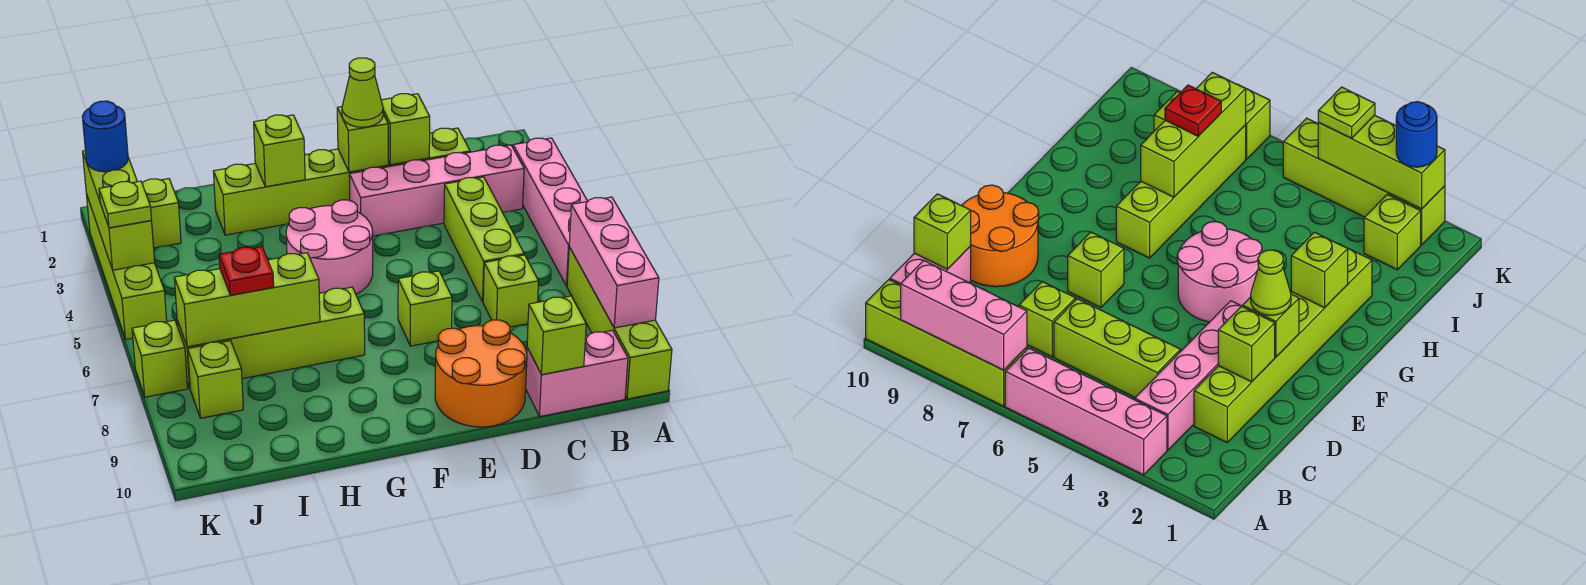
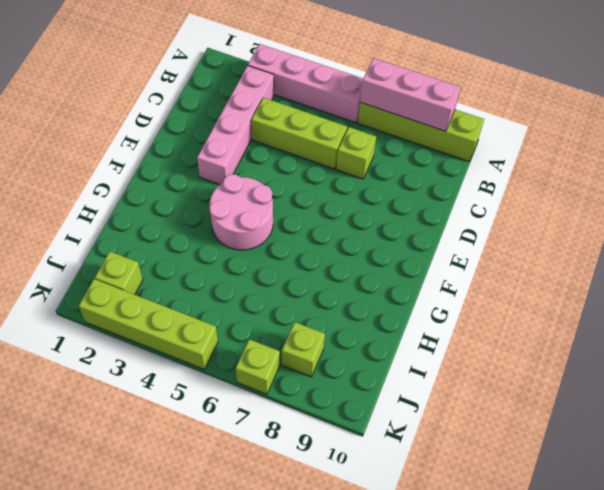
none -> pink 1x2 brick [526,330,628,416]
none -> lime 1x6 brick [214,128,470,235]
none -> orange 2x2 round brick [435,320,527,427]

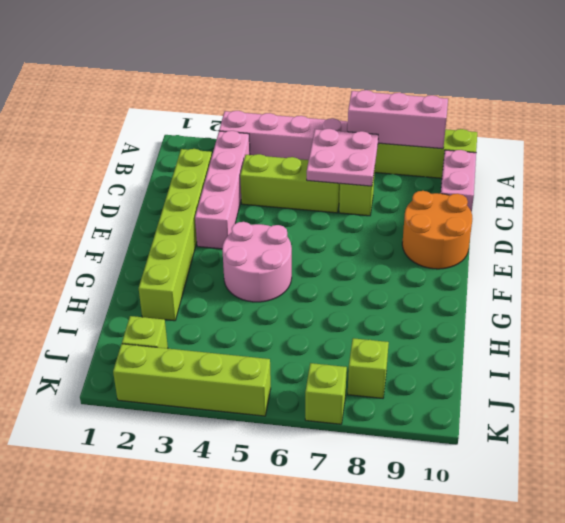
pink 2x2 plate [307,129,378,186] -> none
none -> lime 1x1 brick [398,271,452,346]
none -> lime 1x4 brick [177,287,365,388]
none -> lime 1x1 brick [527,296,586,375]

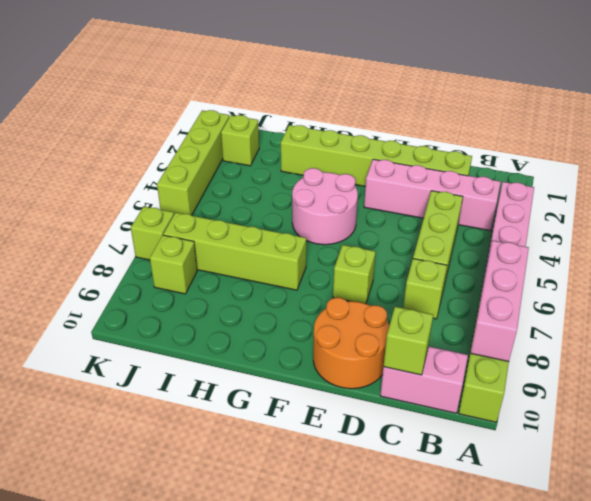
none -> lime 1x1 brick [381,94,430,165]
none -> lime 1x1 brick [337,107,388,172]
none -> lime 1x1 brick [254,115,305,187]

